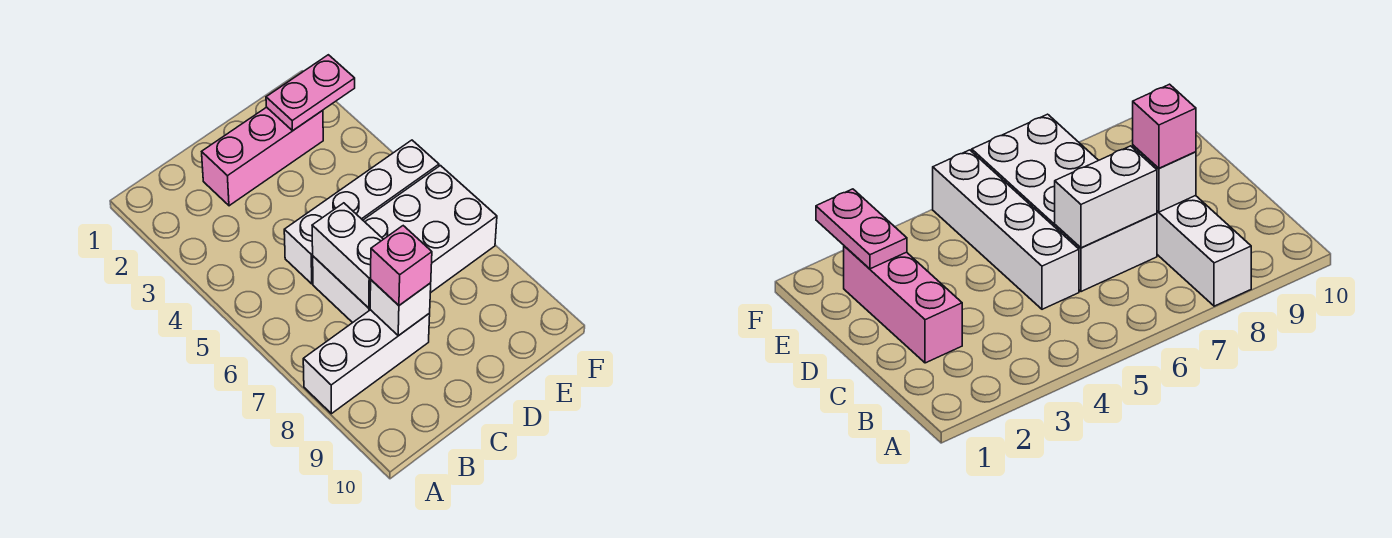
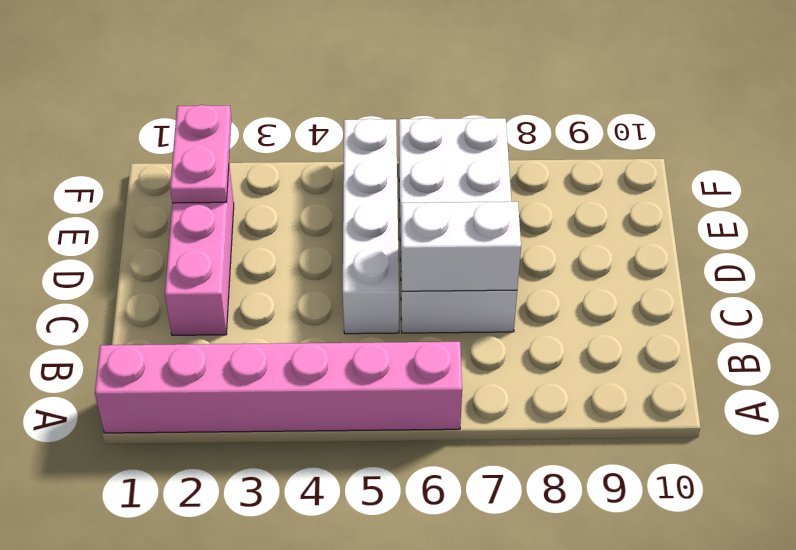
pink 1x6 brick [95,342,462,433] -> none
none -> white 1x3 brick [303,310,430,414]
none -> white 1x1 brick [370,280,431,336]

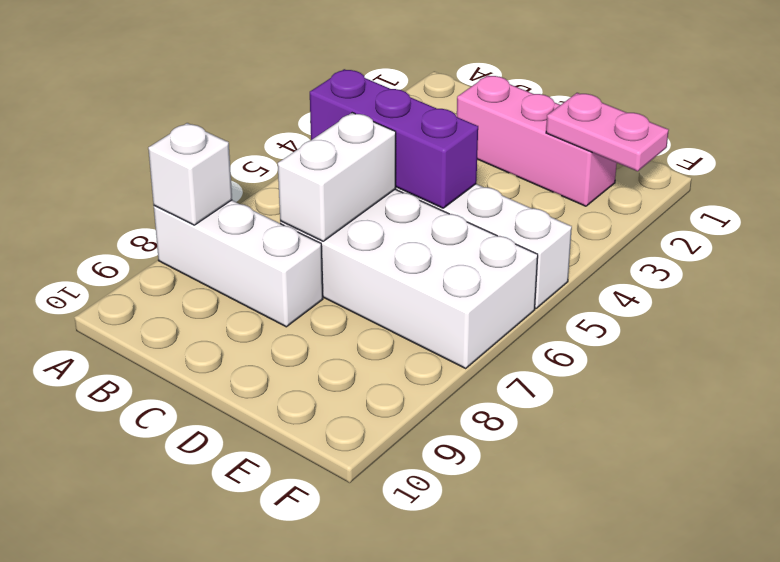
white 1x1 brick [148,123,232,225] -> white 1x1 brick moved to [370,280,431,336]
purple 1x3 brick [310,69,478,208] -> none
none -> pink 1x1 brick [371,226,432,305]

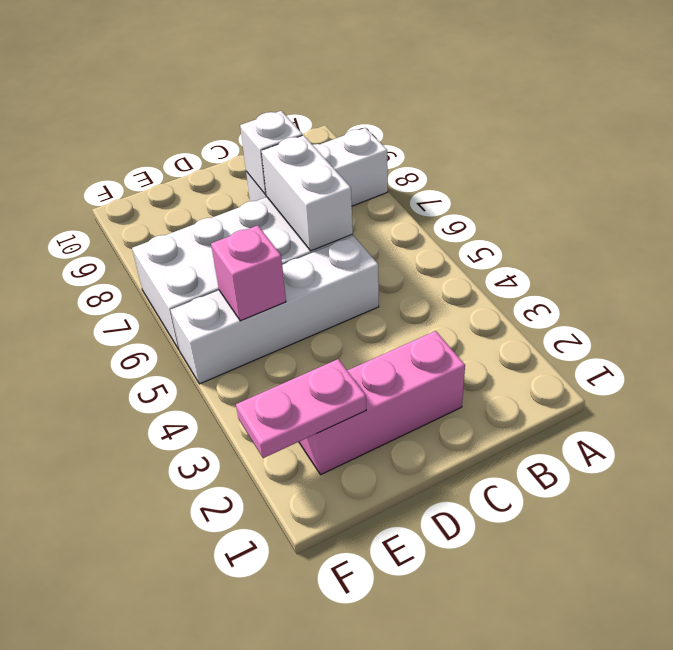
pink 1x1 brick [211,225,286,321] -> pink 1x1 brick moved to [371,226,432,305]

